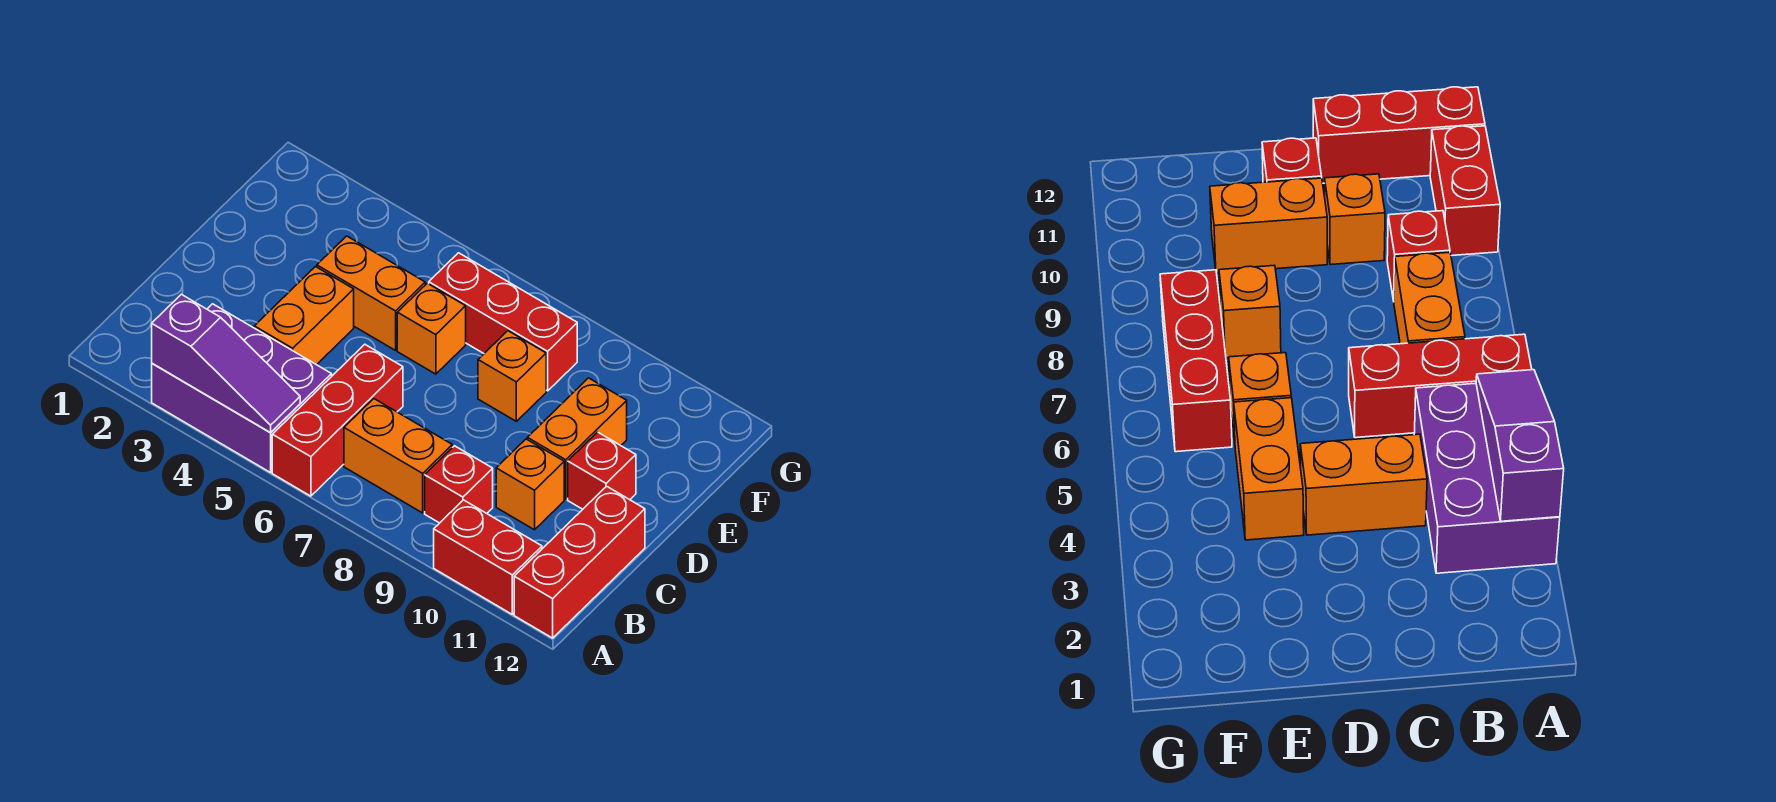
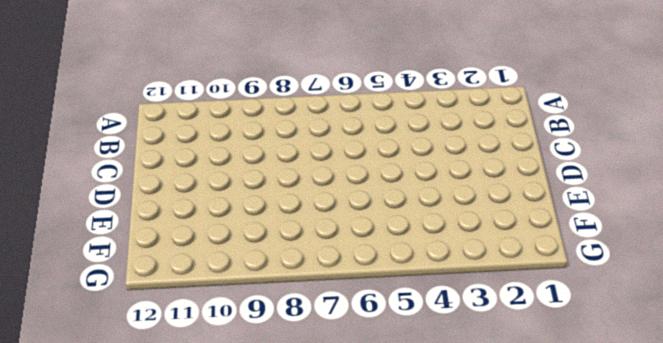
none -> purple 2x3 brick [152,304,332,473]
none -> red 1x3 brick [272,344,403,496]
none -> red 1x2 brick [434,500,542,614]

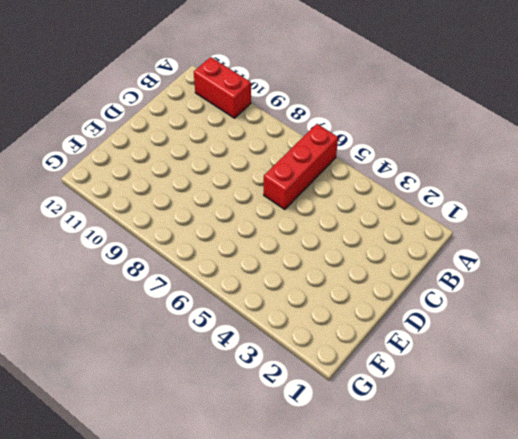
none -> purple 2x3 brick [152,304,332,473]
none -> red 1x3 brick [514,486,645,638]
none -> orange 1x2 brick [344,399,452,513]

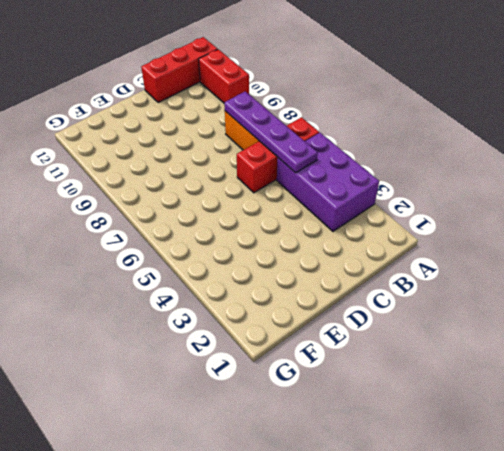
purple 1x4 plate [224,92,318,173] -> none
none -> red 1x1 brick [425,446,493,523]
none -> orange 1x2 brick [254,267,354,365]
none -> orange 1x1 brick [496,439,564,530]

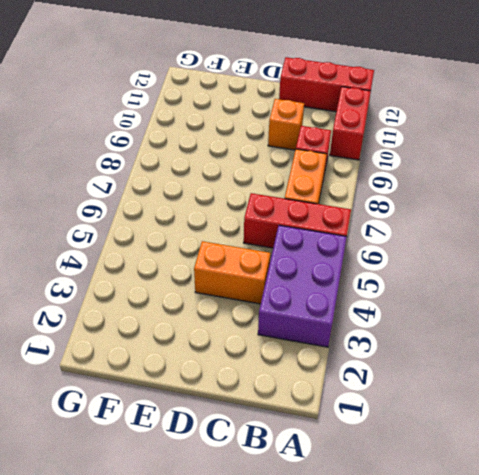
none -> orange 1x2 brick [527,378,627,499]
none -> red 1x1 brick [568,432,636,509]
none -> orange 1x2 brick [317,236,425,350]

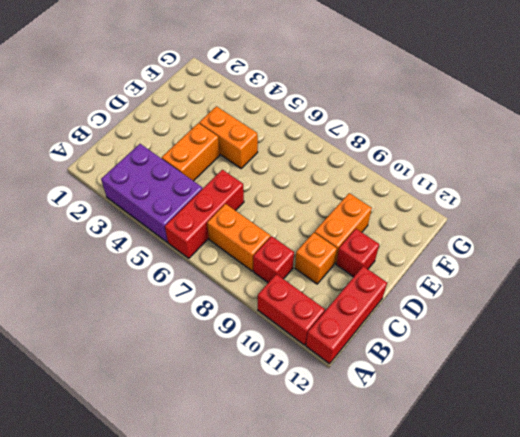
none -> orange 1x1 brick [397,283,466,374]
none -> orange 1x1 brick [478,331,546,421]
none -> red 1x3 brick [429,253,577,391]

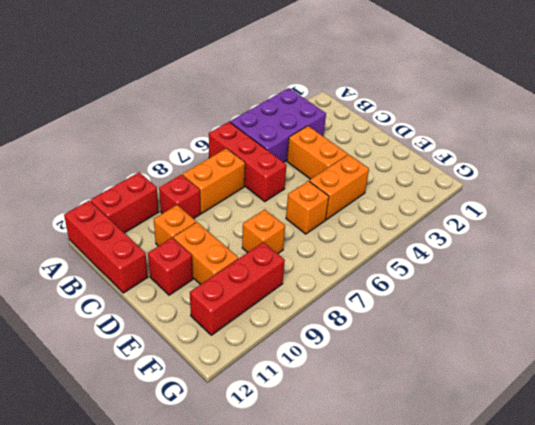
red 1x3 brick [190,242,285,335] -> red 1x3 brick moved to [429,253,577,391]
none -> purple 1x3 slope [152,294,300,433]

